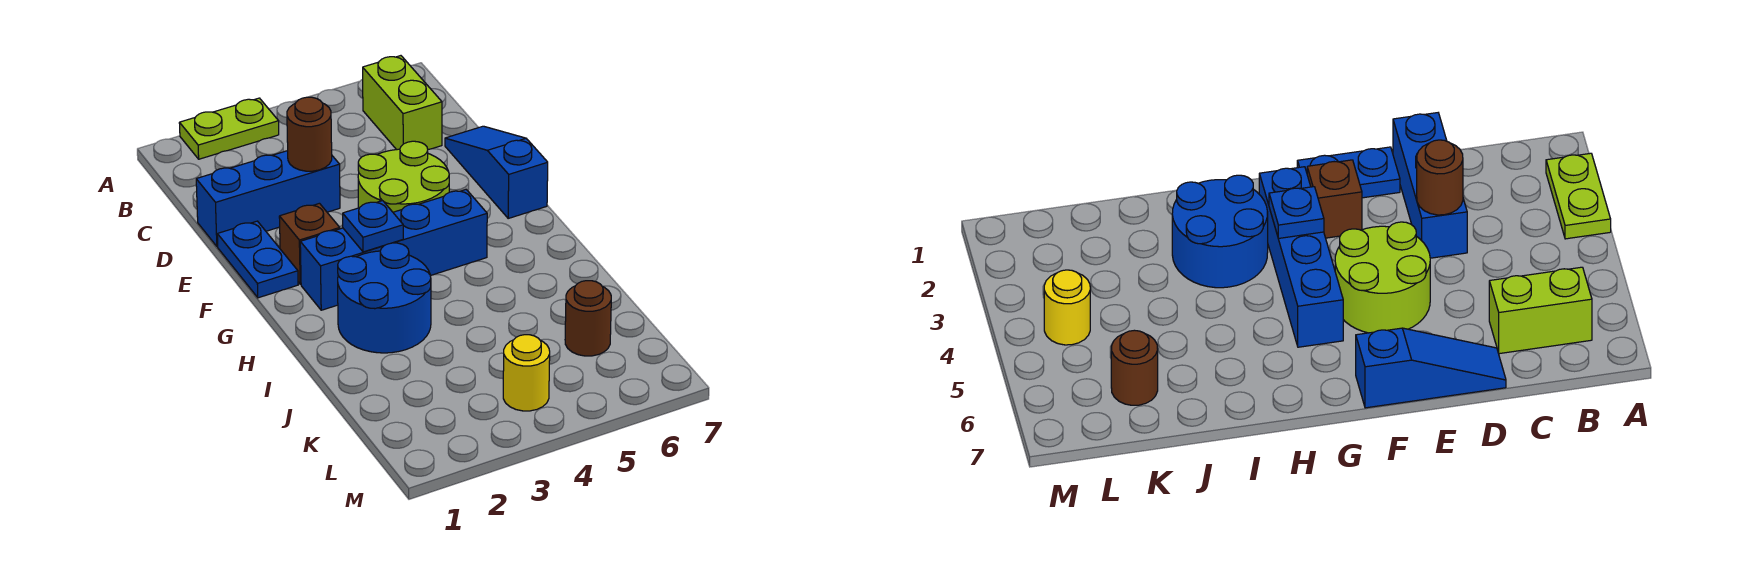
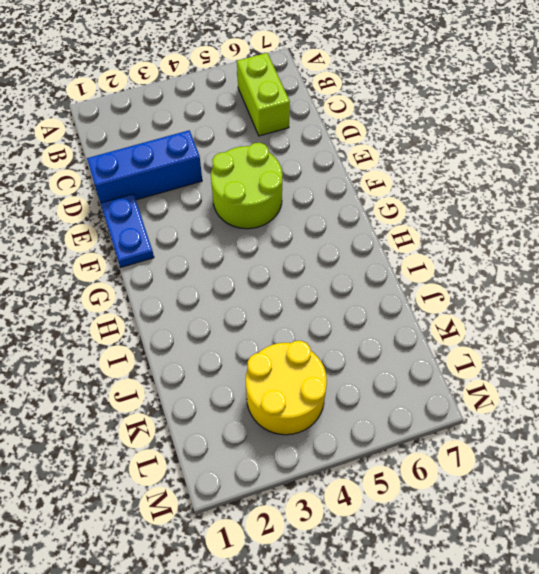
yellow 2x2 round brick [246,341,327,435] -> yellow 1x1 round brick [503,335,550,411]
none -> lime 1x2 plate [179,98,279,159]
none -> blue 1x3 slope [445,126,548,218]
none -> brown 1x1 brick [279,203,340,284]

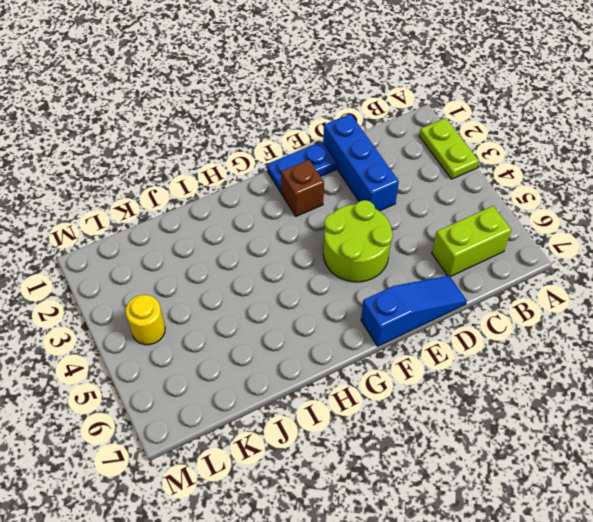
none -> blue 1x4 brick [300,190,487,310]
none -> blue 2x2 round brick [338,243,431,353]
none -> brown 1x1 round brick [565,281,611,356]

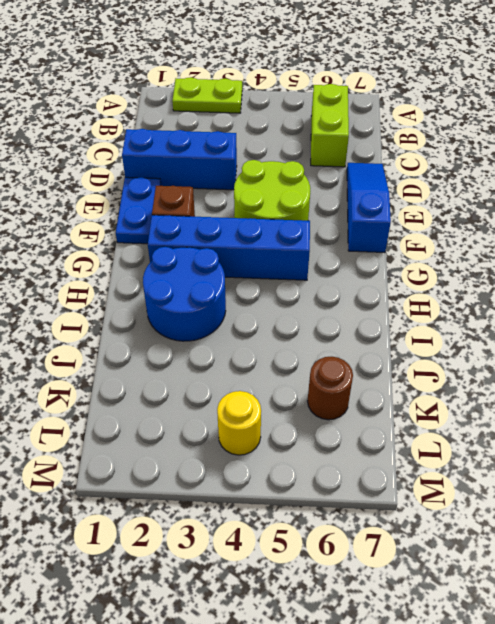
none -> brown 1x1 round brick [287,97,332,171]
none -> blue 1x1 plate [343,201,403,252]

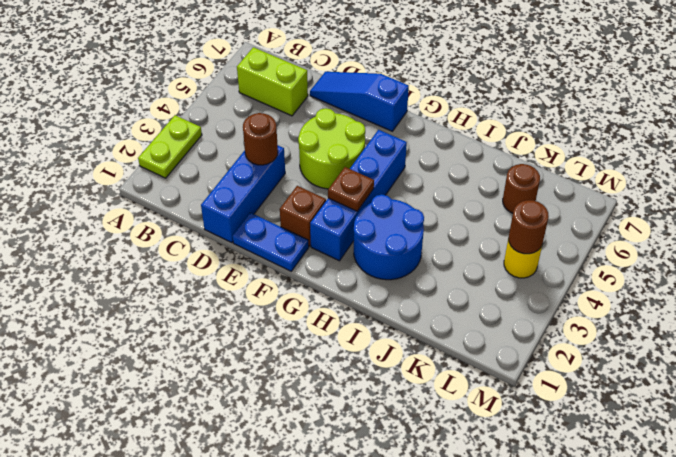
brown 1x1 plate [328,167,374,211] -> blue 1x1 plate [343,201,403,252]
brown 1x1 round brick [509,200,549,254] -> none

